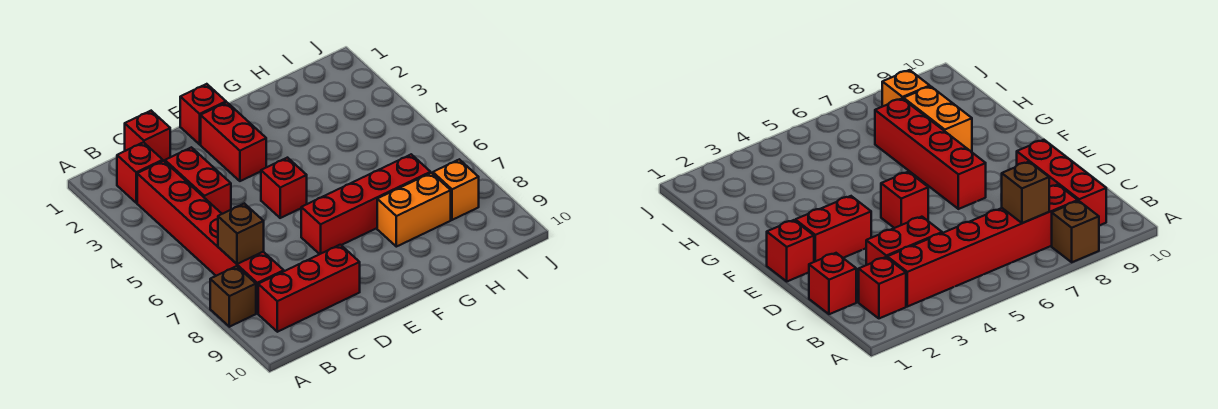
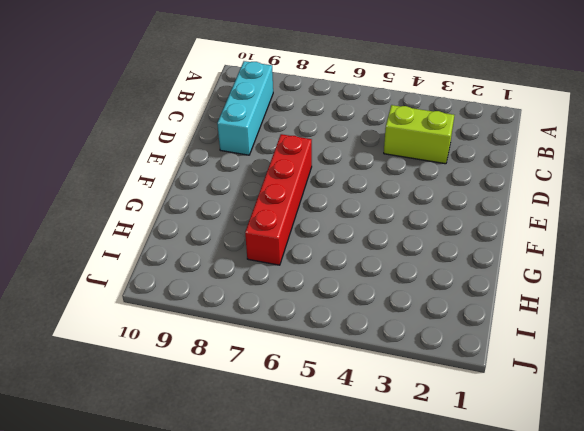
cyan 1x3 brick [217,61,273,155] -> red 1x3 brick [258,245,360,332]
lime 1x2 brick [384,105,454,164] -> red 1x2 brick [165,147,231,214]
none -> brown 1x1 brick [210,266,256,327]
none -> red 1x1 brick [117,142,163,203]
none -> red 1x6 brick [137,161,284,313]

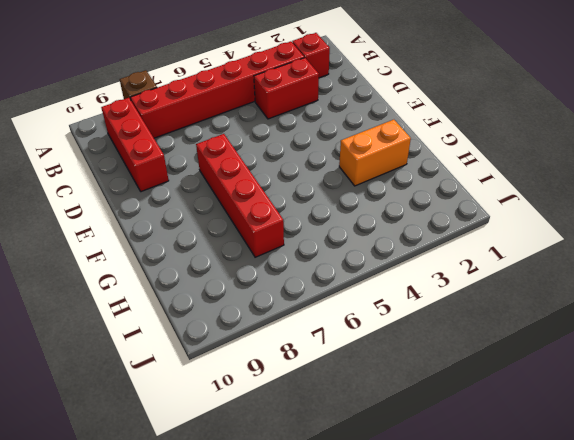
orange 1x2 brick [339,120,411,186] -> orange 1x2 brick turned to [377,173,451,247]
none -> red 1x1 brick [125,111,170,161]
none -> red 1x1 brick [180,84,226,144]
none -> red 1x2 brick [201,102,266,181]

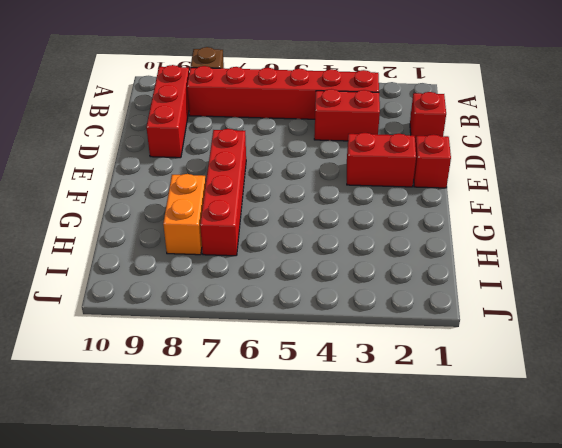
none -> red 1x1 brick [117,142,163,203]
none -> red 1x1 brick [261,158,307,218]
none -> orange 1x1 brick [433,159,479,220]

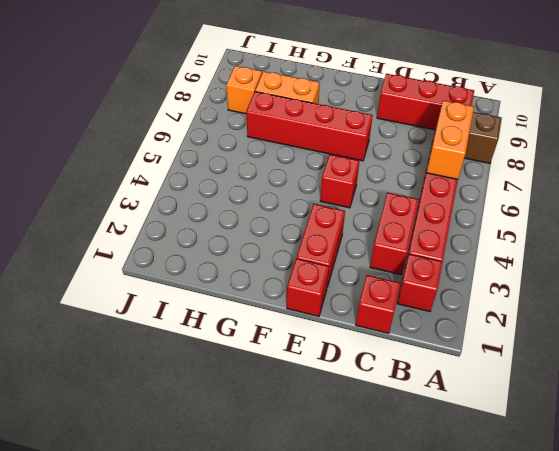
orange 1x2 brick [427,100,474,179] -> brown 1x1 brick [218,203,264,264]

